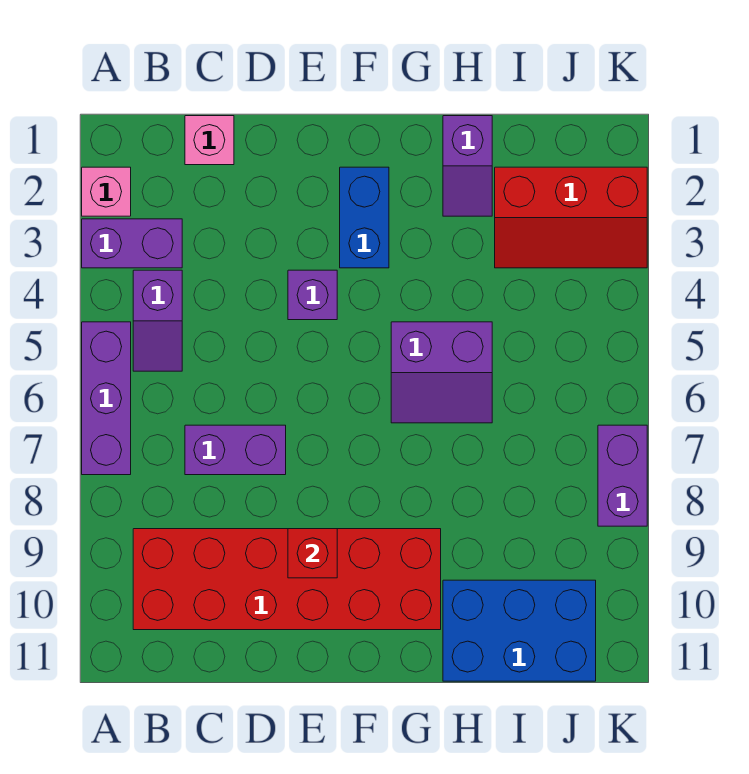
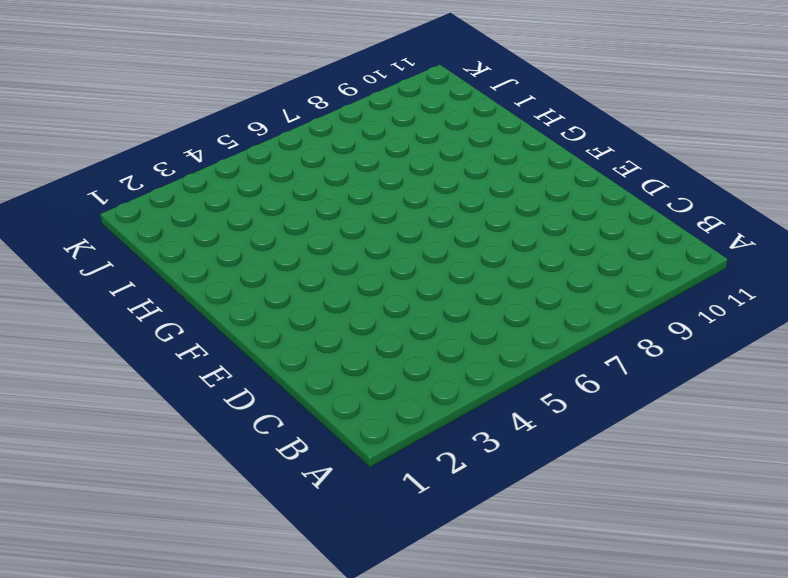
none -> pink 1x1 brick [82,167,131,216]
none -> purple 1x2 brick [82,219,182,268]
none -> purple 1x3 brick [82,322,131,475]

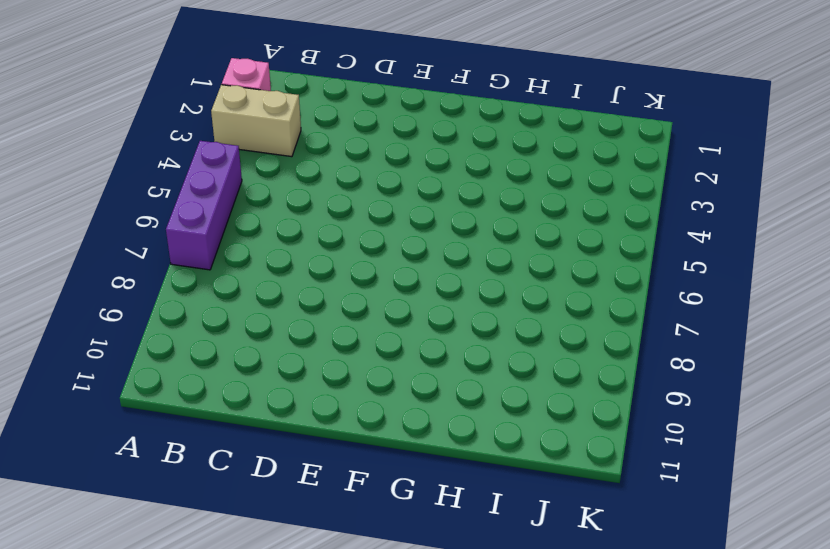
tan 1x2 brick [211,85,301,157] -> purple 1x2 brick [82,219,182,268]
none -> purple 1x2 slope [133,270,182,371]
none -> red 2x6 brick [133,529,441,630]
none -> pink 1x1 brick [185,116,234,165]

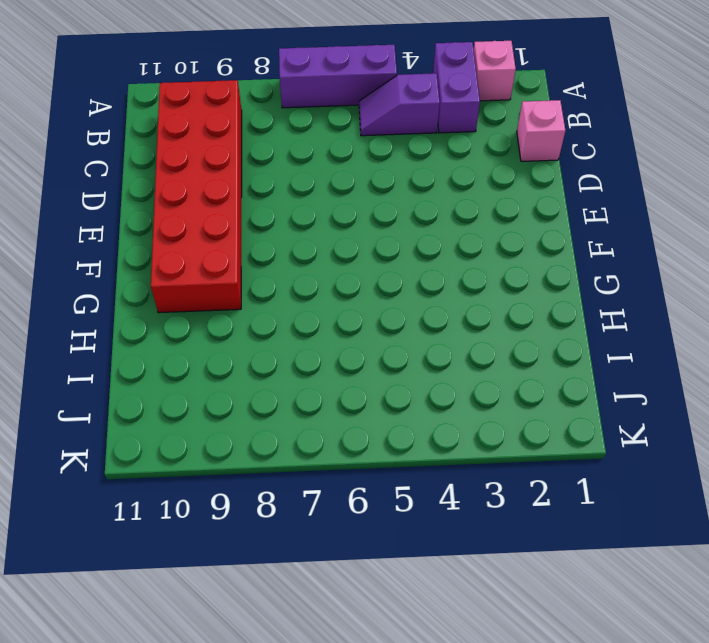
none -> purple 1x2 brick [185,425,286,475]
none -> purple 1x1 brick [288,270,337,320]
none -> blue 1x2 brick [340,167,389,268]

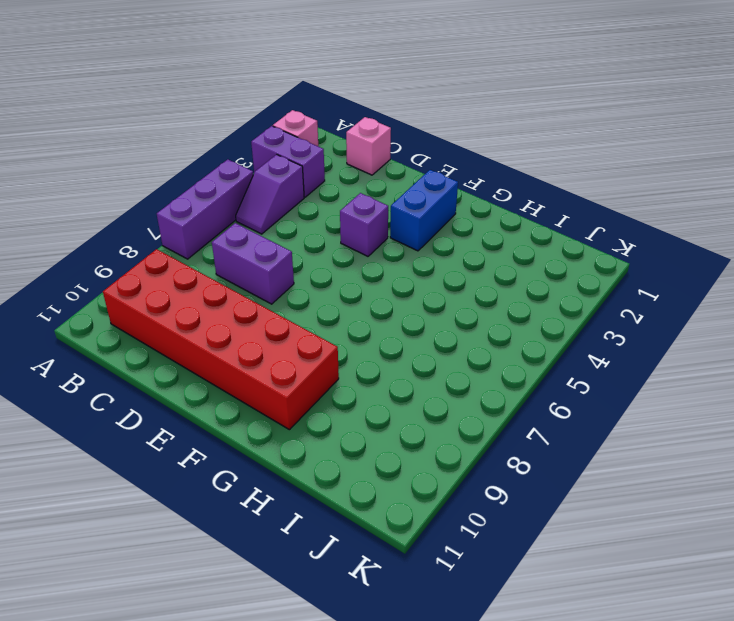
none -> purple 2x2 slope [391,322,492,423]
none -> purple 1x2 slope [443,116,492,216]
none -> blue 2x3 brick [443,580,596,681]

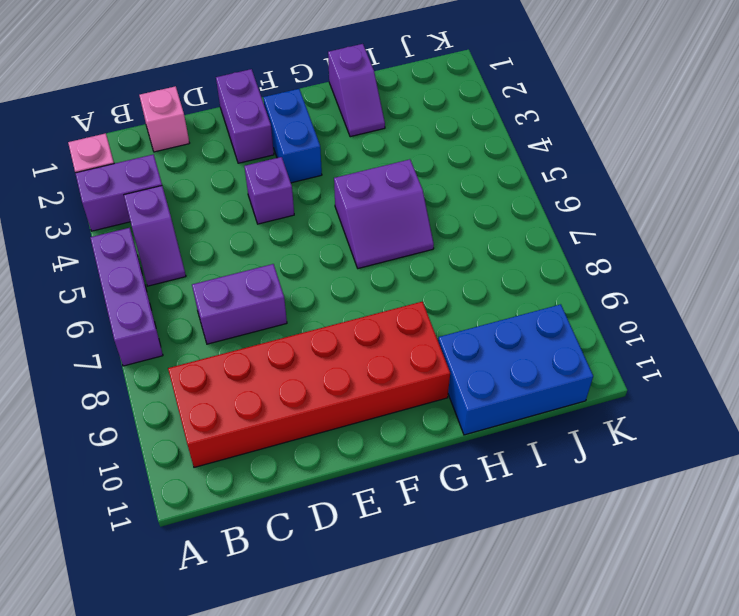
purple 1x2 brick [216,69,274,163] -> purple 1x2 brick moved to [598,425,647,526]
none -> red 2x3 slope [495,167,647,268]
none -> red 1x1 brick [288,529,337,578]

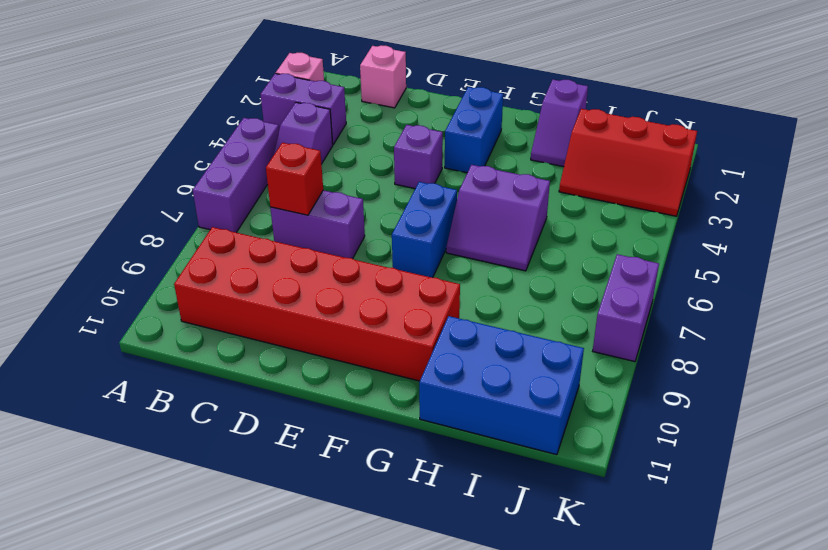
red 1x1 brick [266,143,323,215] -> red 1x1 brick moved to [288,529,337,578]
blue 1x2 brick [392,182,457,278] -> none

